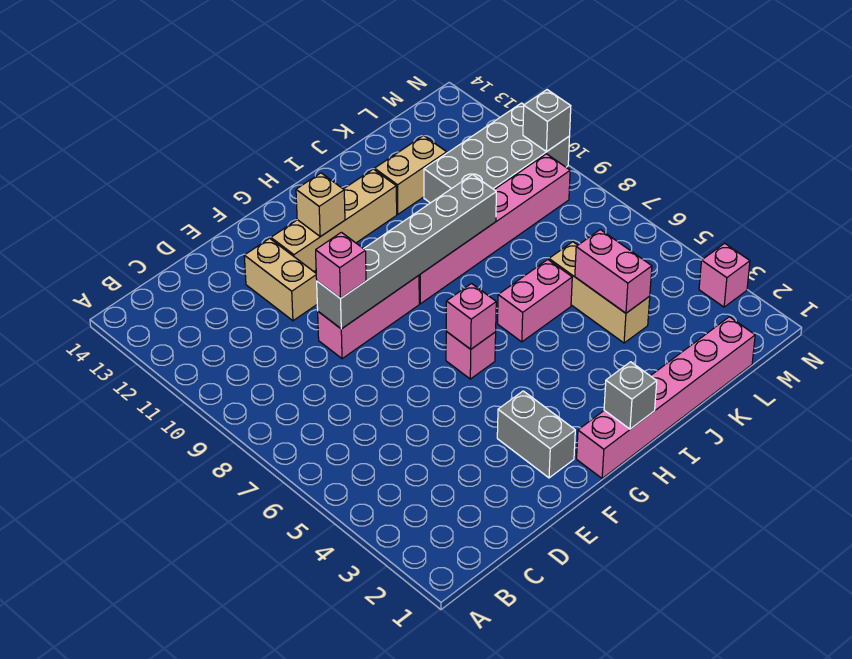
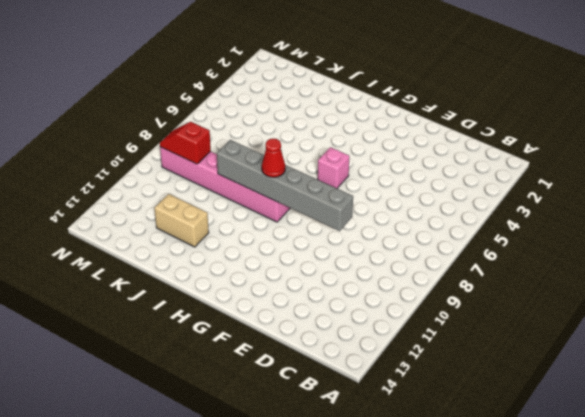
red 1x1 cone [262,138,285,177] -> none
red 1x2 slope [160,122,211,164] -> none
none -> pink 1x3 brick [318,276,419,359]
none -> tan 1x2 brick [244,238,317,321]
none -> grey 1x2 brick [497,391,575,478]

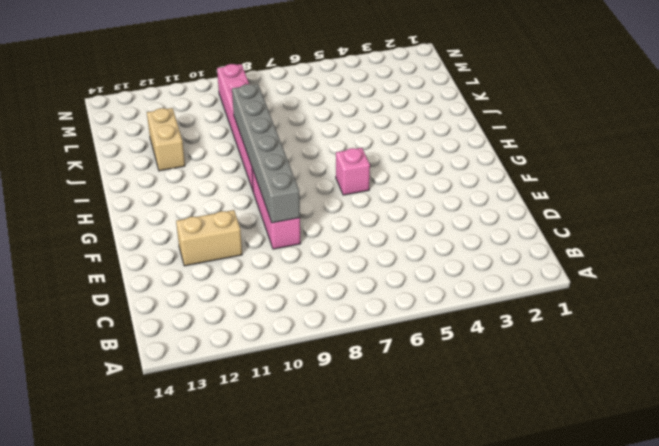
none -> grey 1x2 brick [497,391,575,478]
none -> tan 1x4 brick [271,169,397,271]
none -> pink 1x6 brick [577,317,755,478]

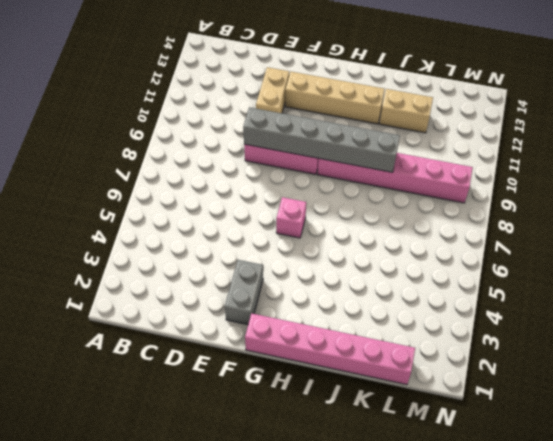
none -> pink 1x2 brick [498,260,572,342]
none -> tan 1x3 brick [549,242,650,343]
none -> grey 2x4 brick [424,103,570,203]

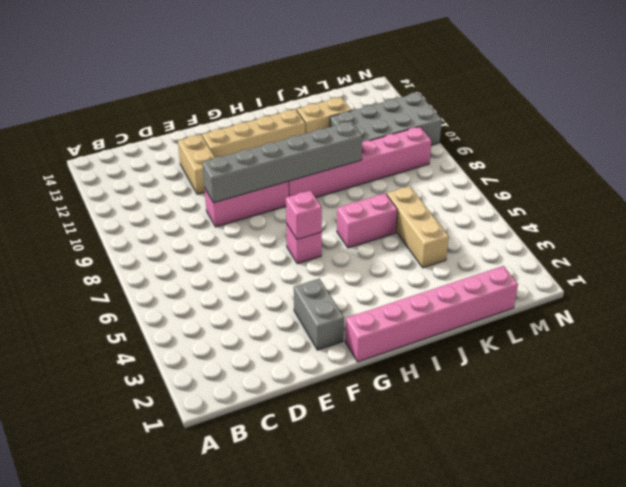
none -> pink 1x1 brick [699,243,750,307]
none -> tan 1x1 brick [296,173,345,237]
none -> grey 1x1 brick [604,362,657,429]

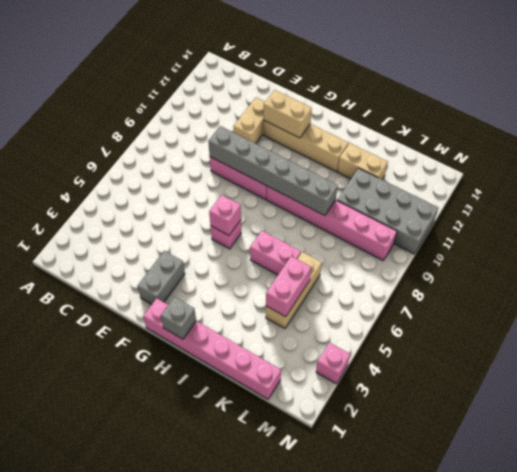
tan 1x2 brick [263,90,312,138] -> tan 1x1 brick [296,173,345,237]
none -> grey 1x1 brick [523,90,571,152]
none -> pink 1x1 brick [316,232,366,299]

